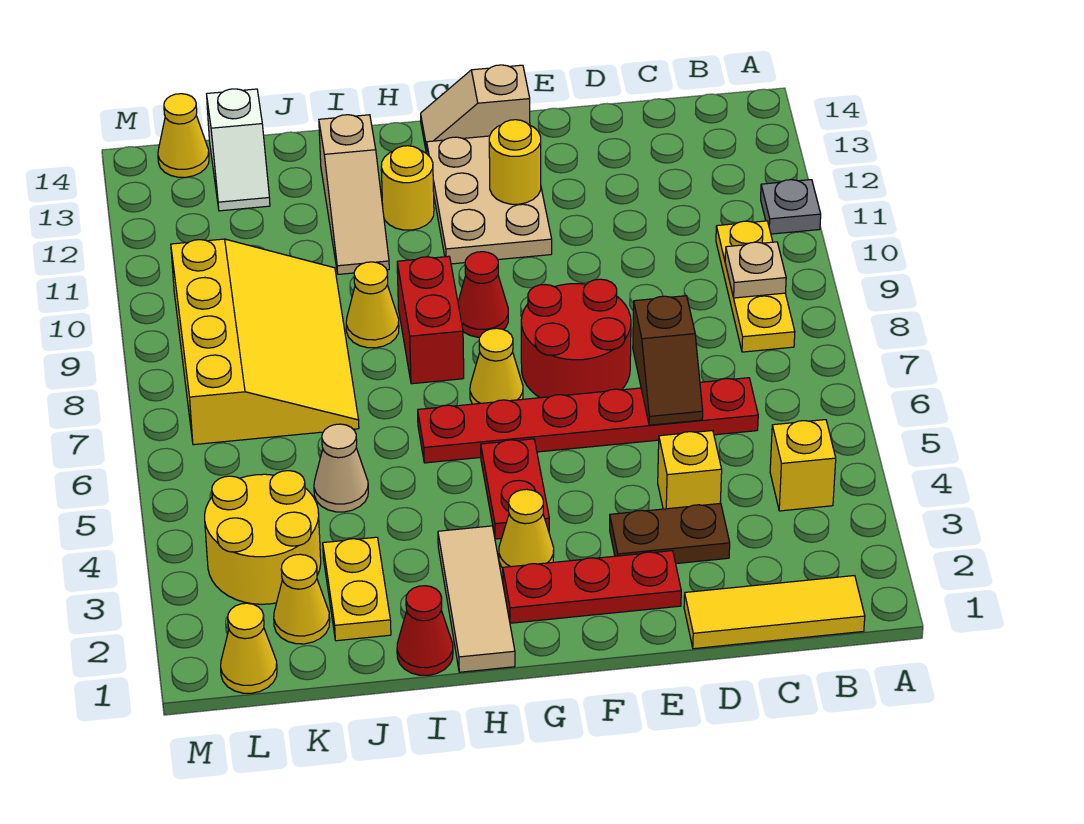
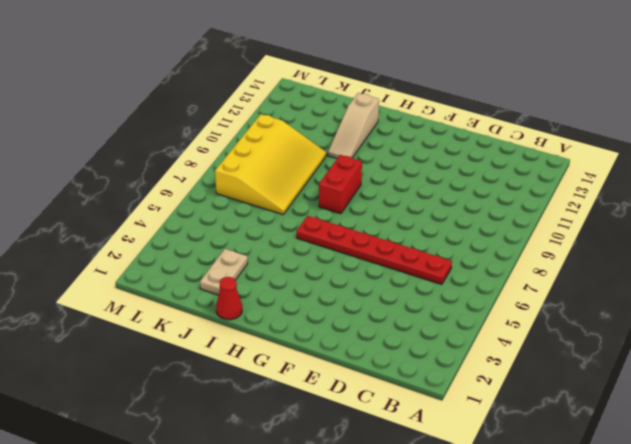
tan 1x2 plate [200,249,248,295] -> yellow 1x2 plate [323,537,391,641]
none -> grey 1x1 plate [761,180,821,234]
none -> yellow 1x3 tile [684,576,865,649]
none -> yellow 1x1 brick [770,420,836,511]
none -> yellow 1x3 plate [716,221,795,352]

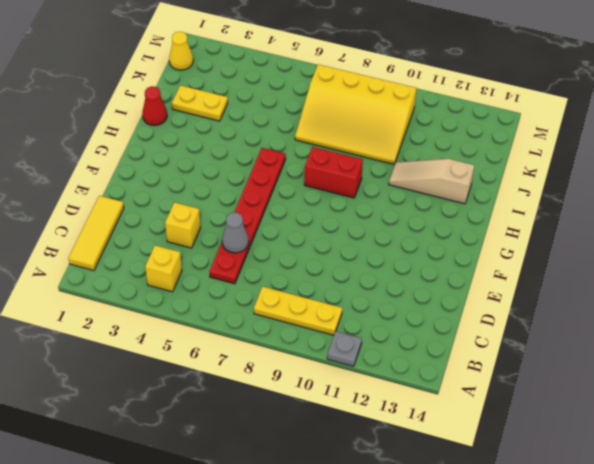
grey 1x1 cone [222,213,249,253] -> brown 1x2 slope [633,296,703,425]
none -> brown 1x2 plate [610,503,730,564]
none -> red 1x3 plate [503,551,681,623]
none -> red 2x2 round brick [521,279,631,398]
none -> tan 2x3 plate [427,136,552,264]

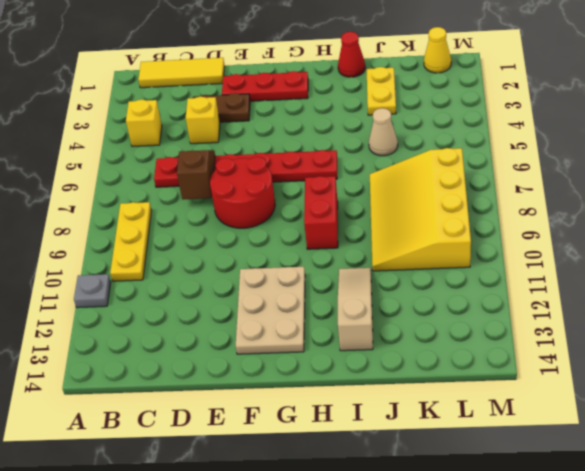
none -> tan 1x2 slope [421,65,530,154]
none -> yellow 1x1 cone [499,489,554,568]
none -> red 1x2 plate [481,439,549,539]
none -> yellow 1x1 cone [470,328,523,404]

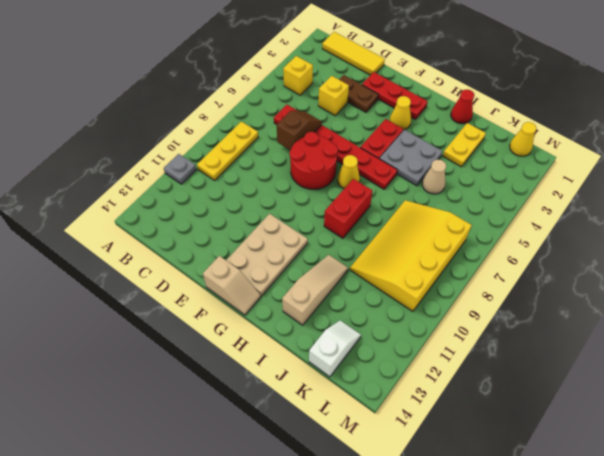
grey 2x2 plate [380,130,442,186] -> none
none -> red 1x1 cone [458,252,508,337]
none -> tan 1x3 tile [438,526,515,672]
none -> yellow 1x1 round brick [381,146,434,230]
none -> yellow 1x1 cone [346,262,399,348]

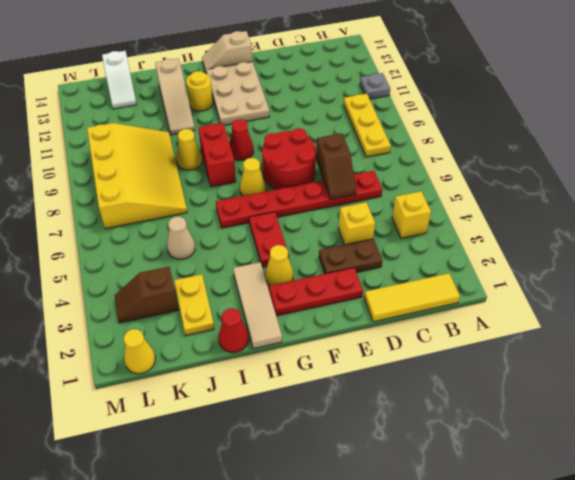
brown 1x2 slope [114,267,178,323] -> yellow 2x2 round brick [205,471,321,604]
none -> yellow 1x1 cone [274,554,330,644]
none -> yellow 1x1 cone [158,94,209,177]
none -> tan 1x1 plate [725,242,786,298]
none -> yellow 1x1 round brick [489,120,541,204]

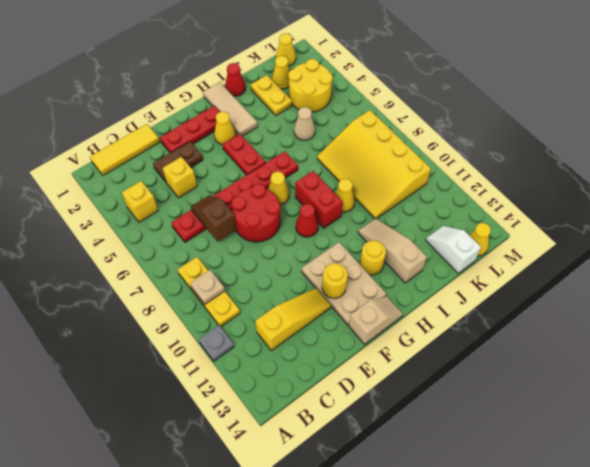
yellow 1x3 slope [255,288,331,351] -> none

